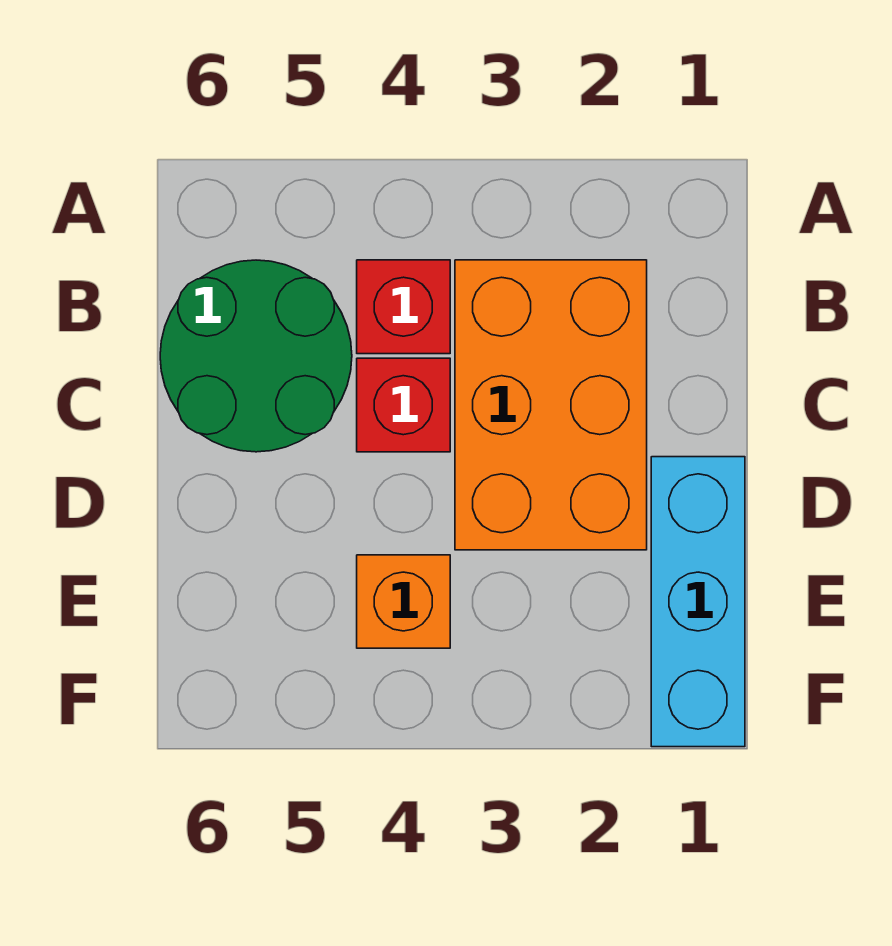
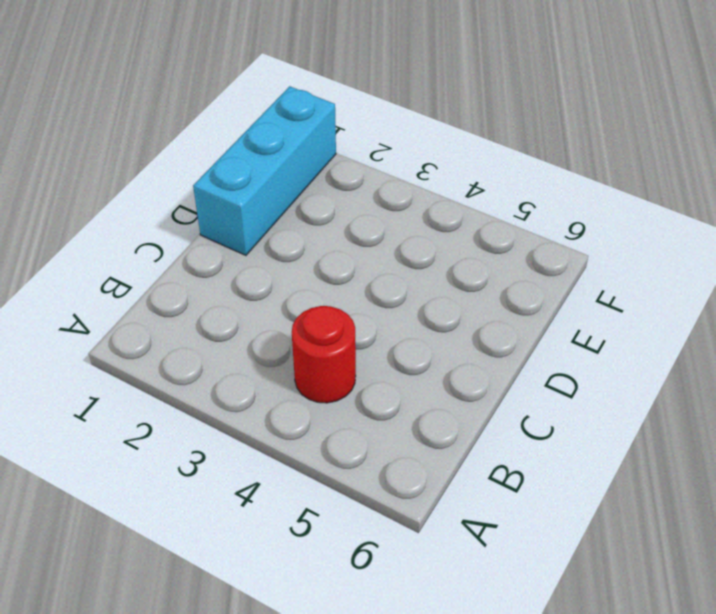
red 1x1 round brick [292,306,356,403] -> red 1x1 brick [357,260,450,354]
none -> orange 2x3 brick [455,260,647,550]
none -> green 2x2 round brick [160,260,352,452]

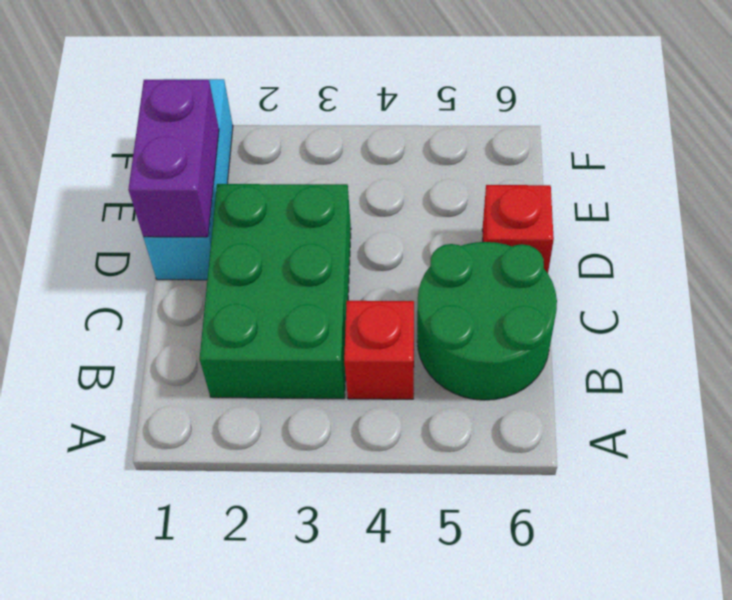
green 2x3 brick [200,184,351,399] -> orange 2x3 brick [455,260,647,550]
purple 1x2 brick [128,80,219,237] -> none
red 1x1 brick [482,185,554,273] -> red 1x1 brick moved to [357,358,450,452]
none -> orange 1x1 brick [357,555,450,648]

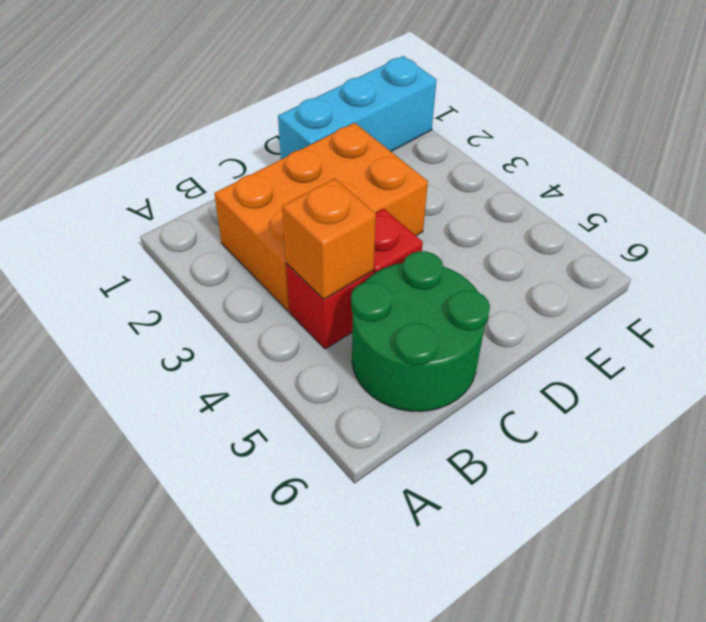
orange 1x1 brick [282,178,376,299] -> orange 1x1 brick moved to [357,555,450,648]

